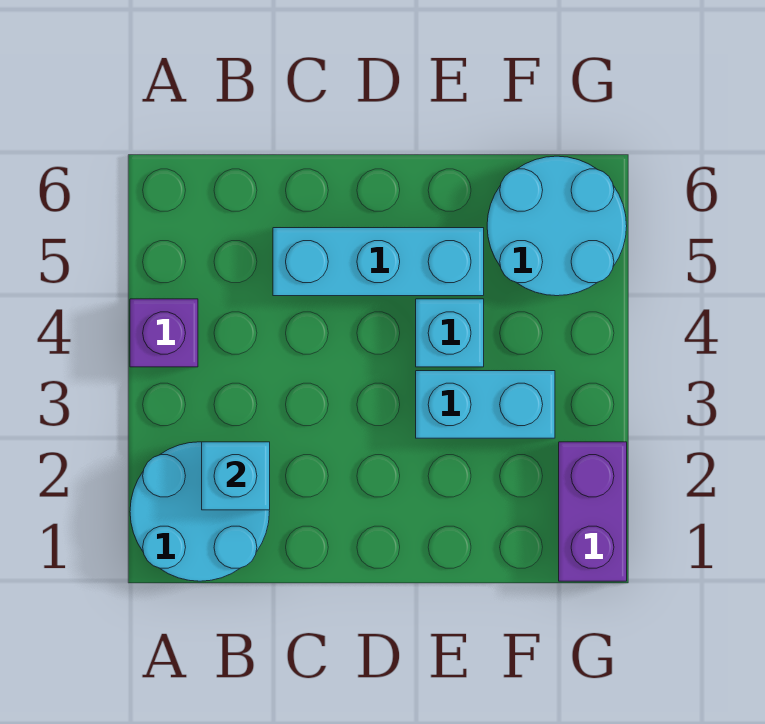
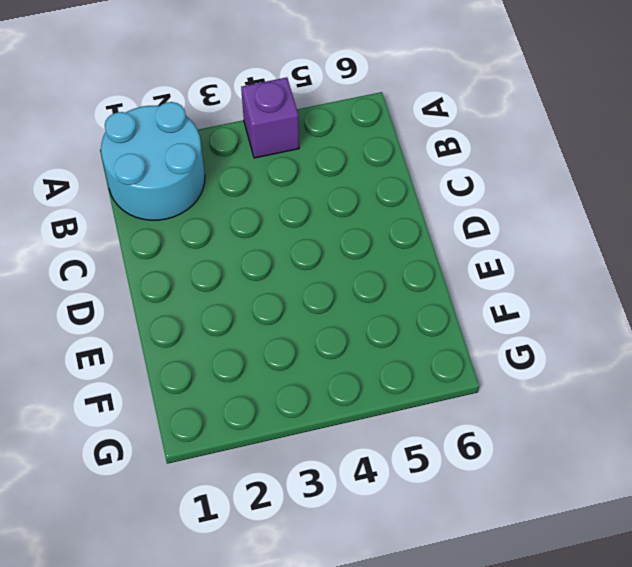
none -> cyan 1x3 brick [273,228,484,296]
none -> cyan 1x2 brick [416,371,555,438]

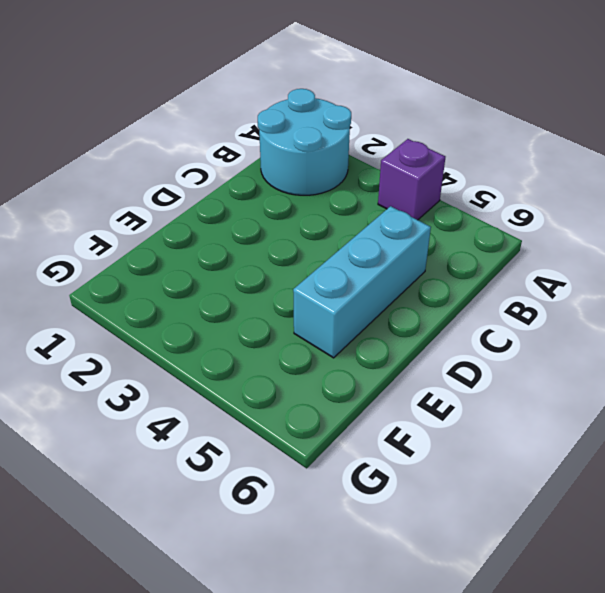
none -> cyan 1x2 brick [416,371,555,438]
none -> cyan 1x1 brick [416,299,484,367]

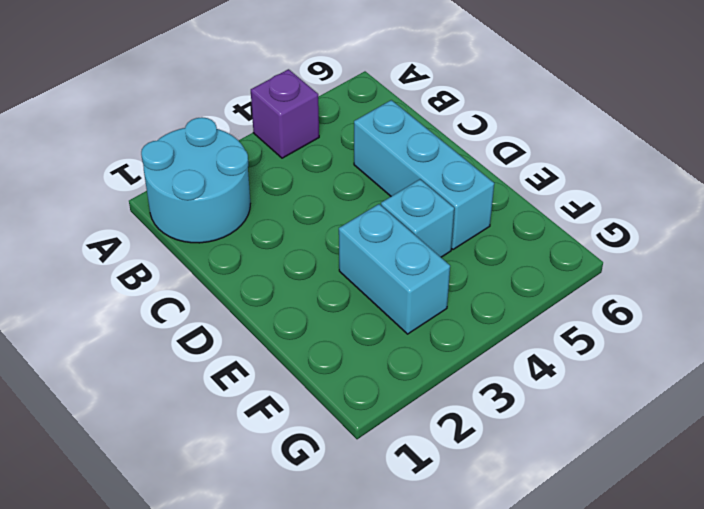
none -> cyan 2x2 round brick [487,156,627,296]
none -> purple 1x2 brick [559,442,627,581]

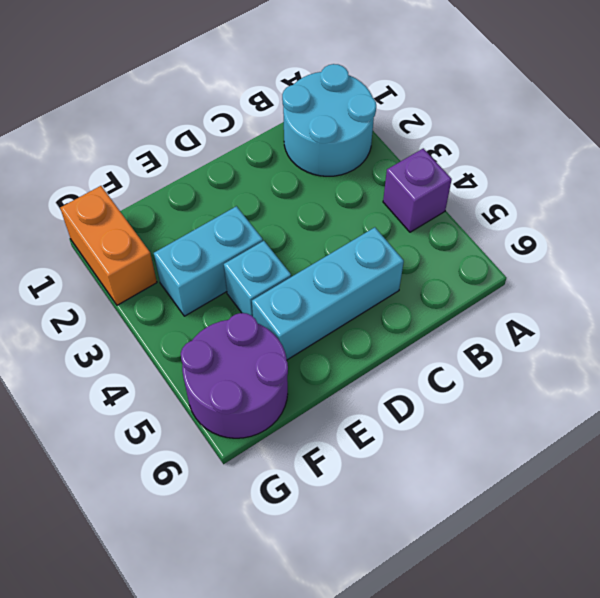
purple 2x2 round brick [181,313,288,438] -> cyan 2x2 round brick [487,156,627,296]
orange 1x2 brick [60,186,157,305] -> purple 1x2 brick [559,442,627,581]
none -> cyan 1x1 brick [202,442,270,510]

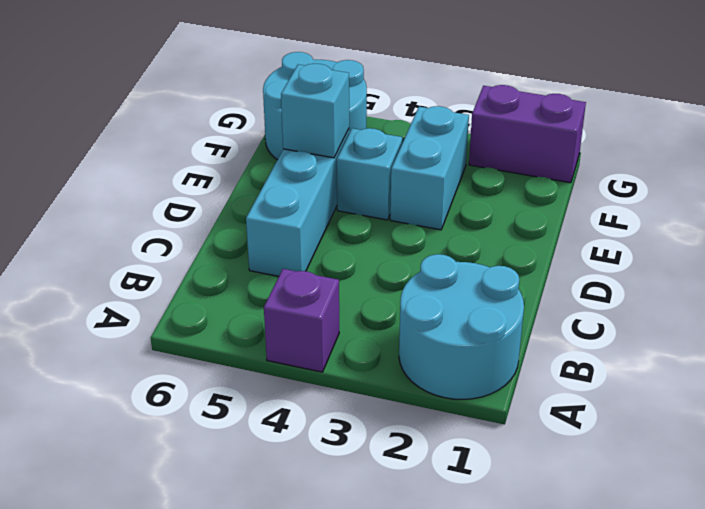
cyan 1x1 brick [281,64,349,158] -> cyan 1x1 brick moved to [202,442,270,510]

